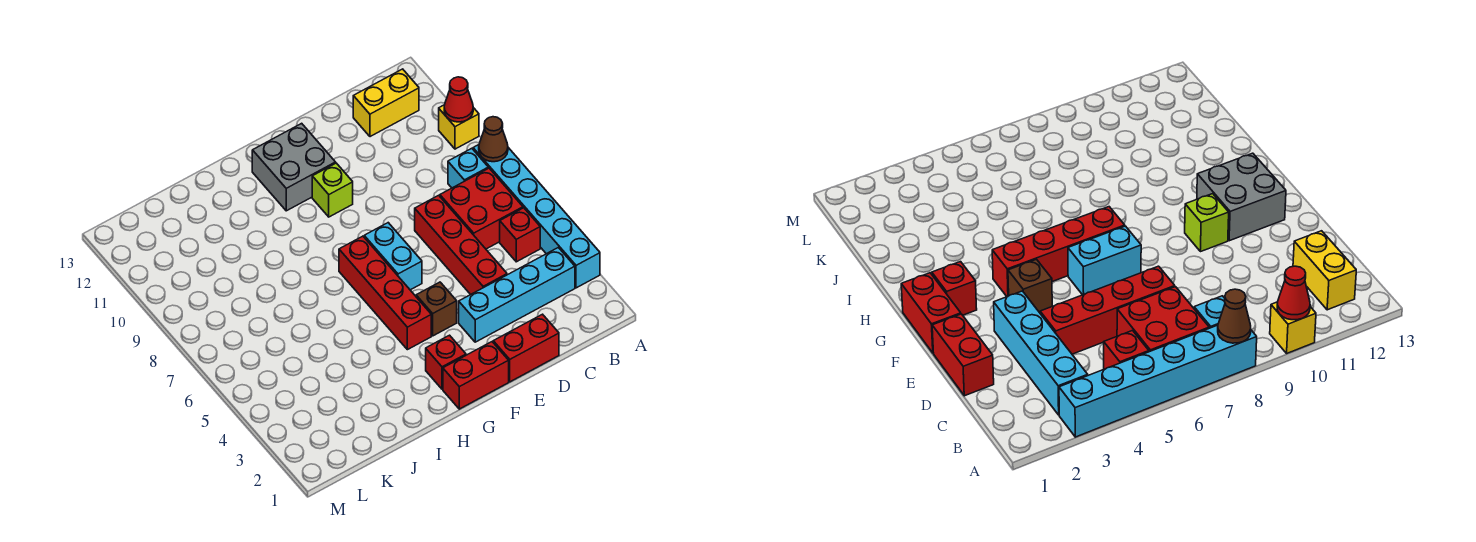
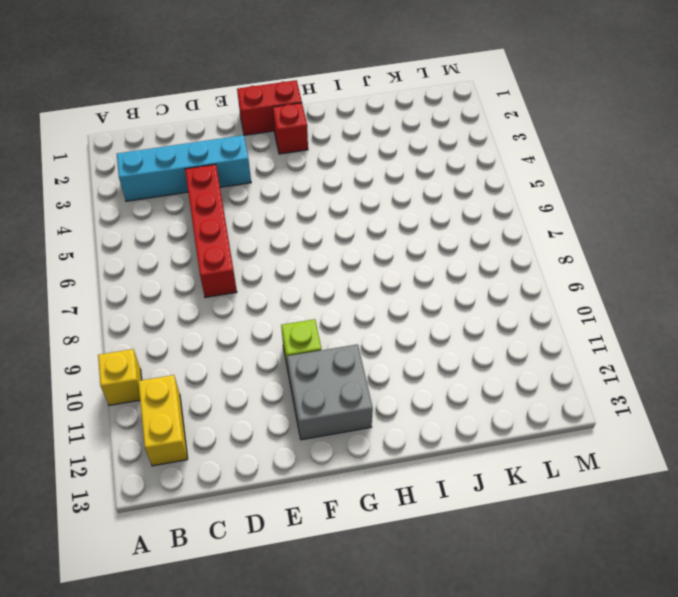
yellow 1x2 brick [138,375,188,466] -> yellow 1x2 brick turned to [353,69,419,137]
none -> cyan 1x6 brick [473,145,600,288]
none -> red 1x1 brick [500,208,540,262]
none -> red 2x2 brick [440,168,523,249]

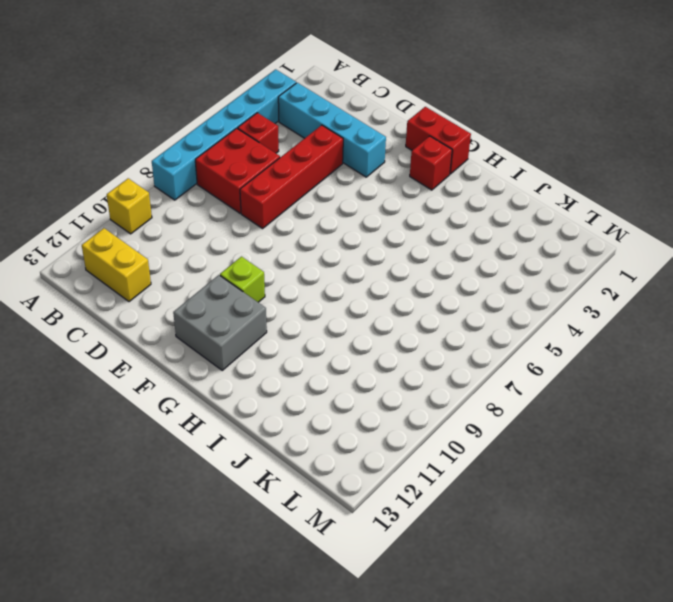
none -> cyan 1x1 brick [448,148,488,188]
none -> red 1x2 brick [493,314,559,382]
none -> brown 1x1 brick [416,282,457,336]

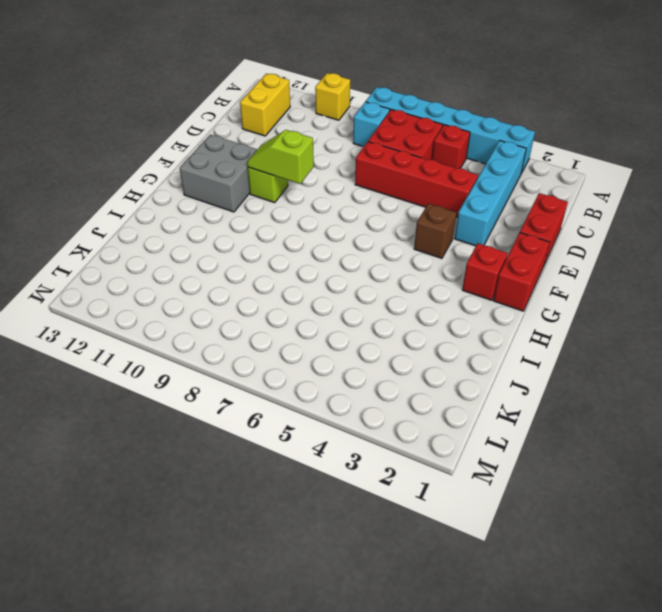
lime 1x2 slope [247,130,314,184] -> none
none -> cyan 1x2 brick [364,223,422,290]
none -> red 1x4 brick [339,236,431,350]
none -> brown 1x1 cone [479,117,508,162]

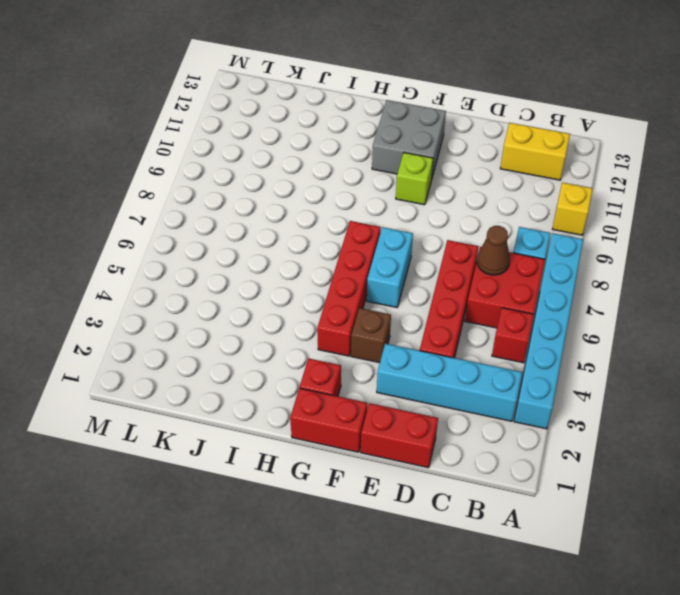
brown 1x1 cone [477,226,510,275] -> brown 1x1 cone moved to [479,117,508,162]
none -> red 1x1 cone [444,77,473,122]

